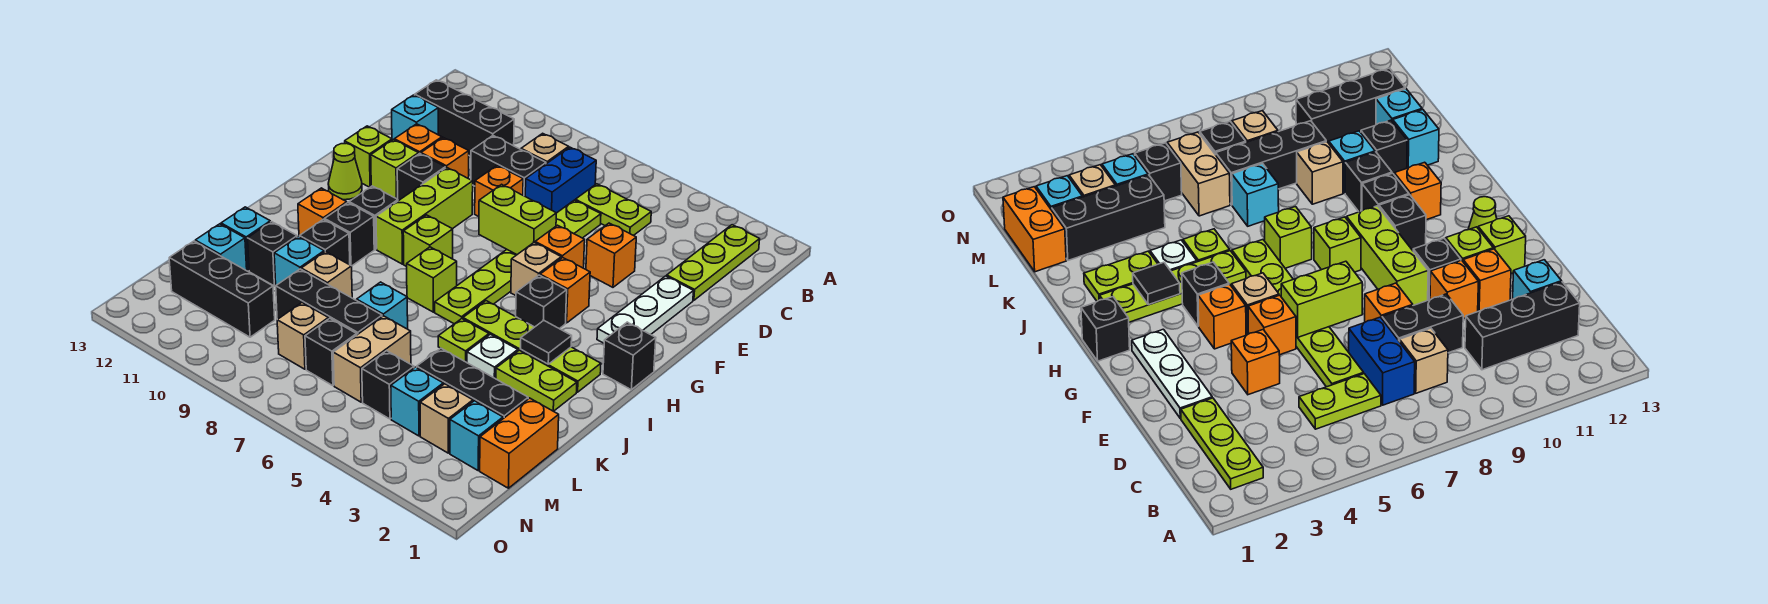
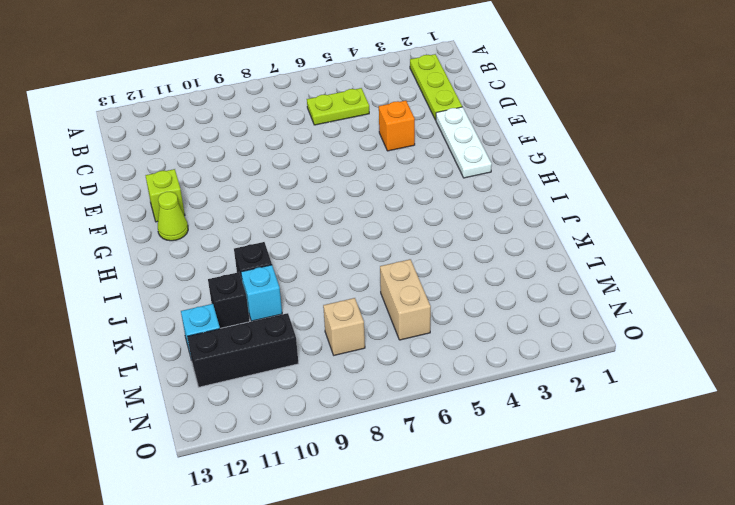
none -> blue 1x2 brick [525,147,596,213]
none -> tan 1x1 brick [521,133,569,164]
none -> black 1x3 brick [415,80,514,156]
none -> lime 1x6 plate [435,200,601,324]

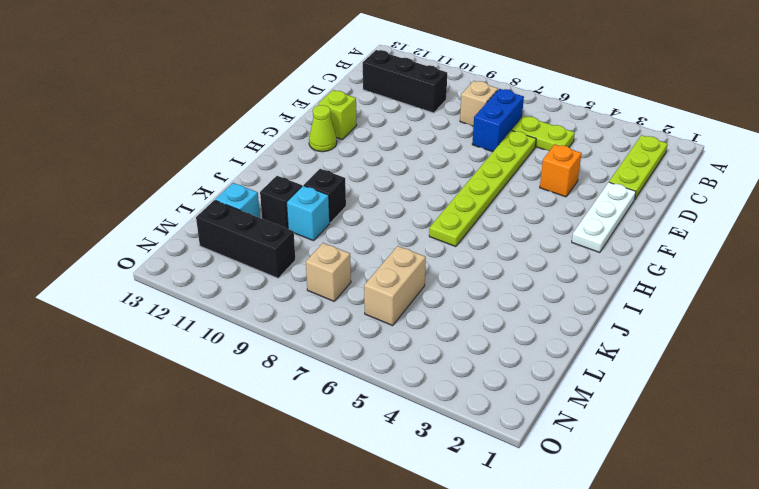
none -> black 1x2 brick [471,136,546,196]
none -> cyan 1x1 brick [392,95,438,140]
none -> orange 1x1 brick [475,165,523,217]
none -> orange 1x1 brick [421,138,469,178]

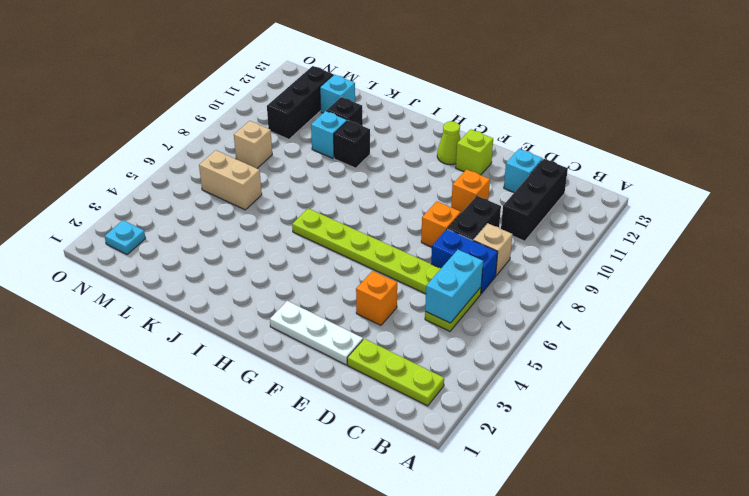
cyan 1x2 brick [425,250,483,323] -> none
cyan 1x1 plate [105,220,145,254] -> none
none -> orange 1x1 brick [394,124,442,154]
none -> orange 1x1 brick [535,225,585,268]
none -> lime 1x3 brick [376,168,473,264]
none -> black 1x1 brick [397,154,445,201]

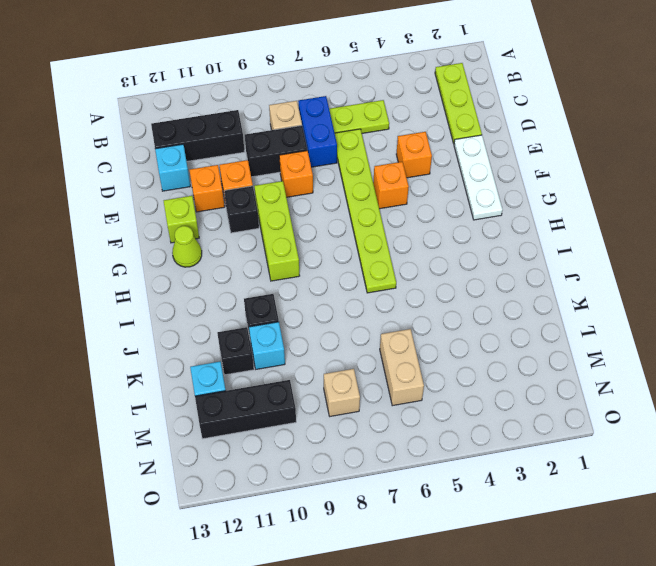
none -> lime 1x1 brick [371,140,419,199]
none -> orange 1x1 brick [540,257,590,323]
none -> tan 1x1 brick [511,243,561,296]
none -> black 1x1 brick [603,322,656,390]

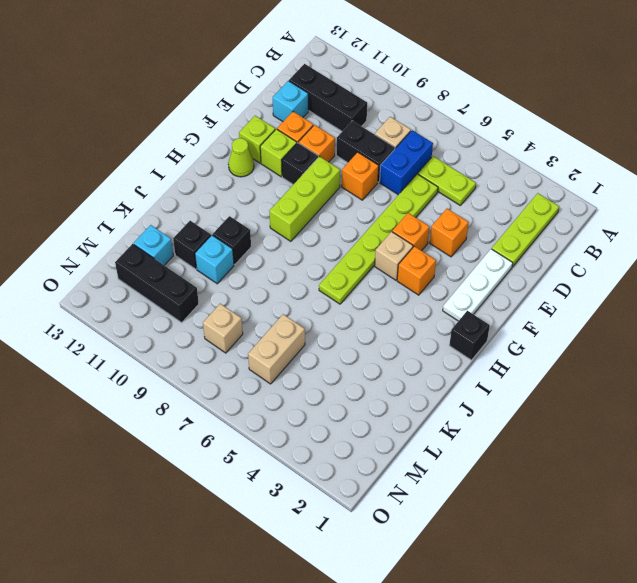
none -> black 1x1 brick [516,275,567,329]
none -> lime 1x1 brick [403,215,453,267]
none -> black 1x1 brick [349,186,398,249]
none -> lime 1x4 plate [463,301,601,392]

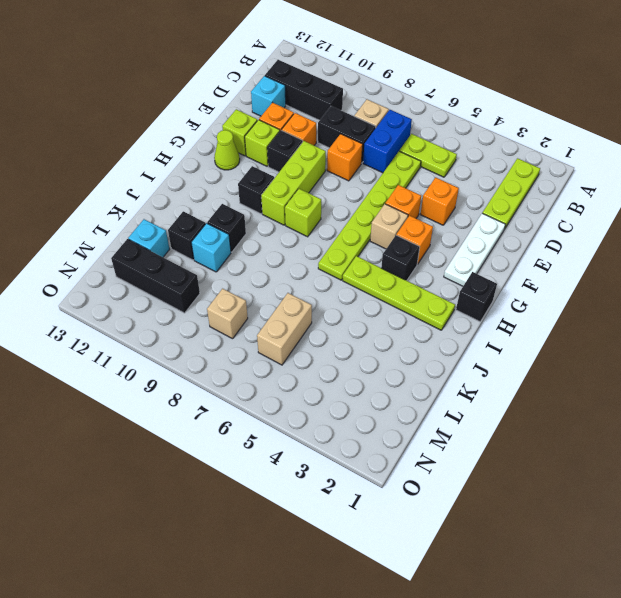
none -> lime 1x1 brick [407,247,457,312]
none -> black 1x1 brick [325,203,374,266]
none -> orange 1x1 brick [298,188,347,237]
none -> lime 1x2 plate [496,350,577,411]

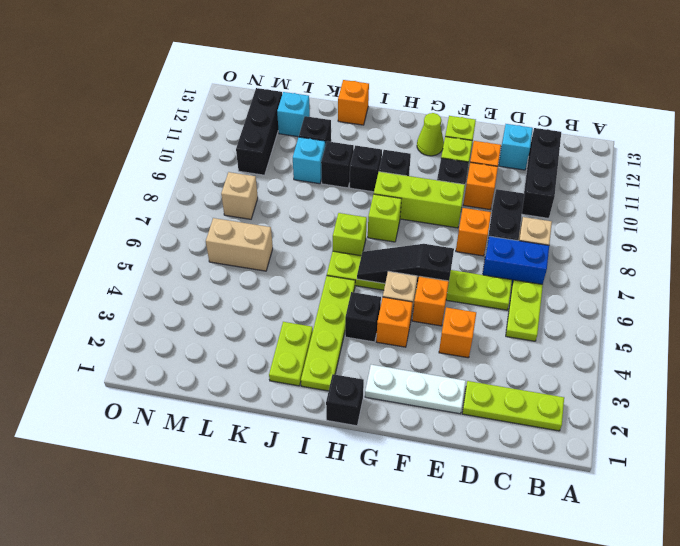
black 1x3 slope [357,244,454,288] -> lime 1x2 brick [479,184,556,254]
orange 1x1 brick [338,80,369,125] -> orange 1x1 brick moved to [298,188,347,237]
none -> white 1x1 plate [467,334,518,378]
none -> lime 1x1 plate [438,319,489,362]
none -> cyan 1x1 brick [357,282,408,329]
none -> tan 1x1 brick [301,251,352,298]

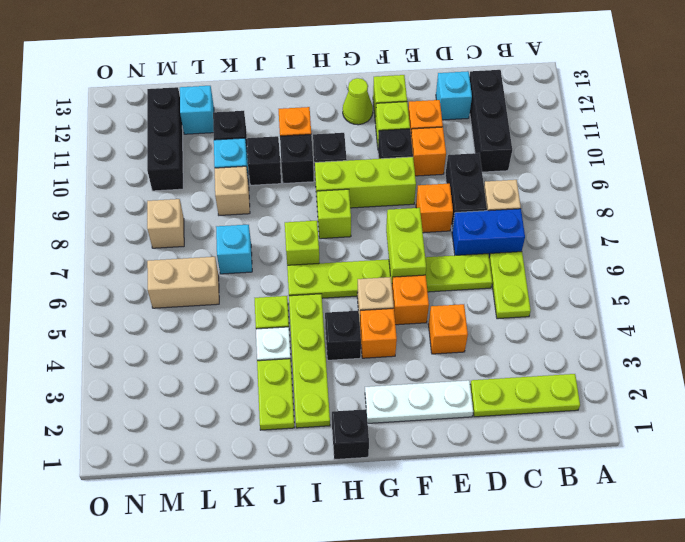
none -> cyan 1x1 brick [221,207,270,271]
none -> orange 1x2 brick [480,398,559,488]
none -> black 1x3 brick [417,348,528,419]
none -> black 1x3 brick [276,269,382,335]

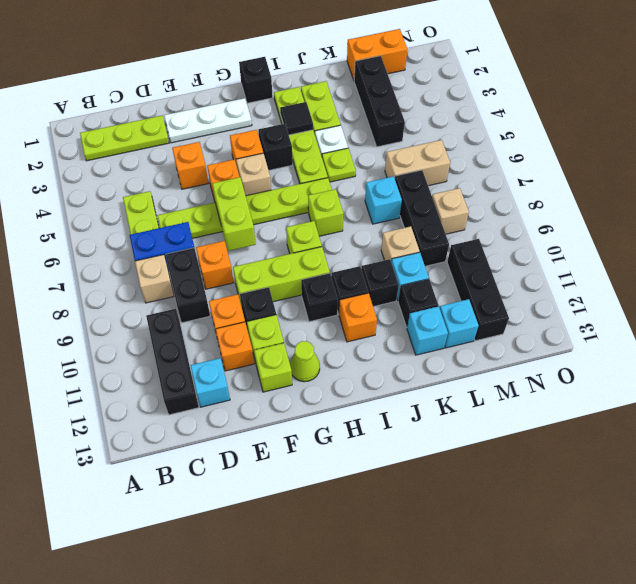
none -> cyan 1x1 brick [450,401,503,470]
none -> tan 1x1 brick [420,384,473,453]
none -> cyan 1x1 brick [391,367,443,436]
none -> black 1x1 brick [362,351,414,419]

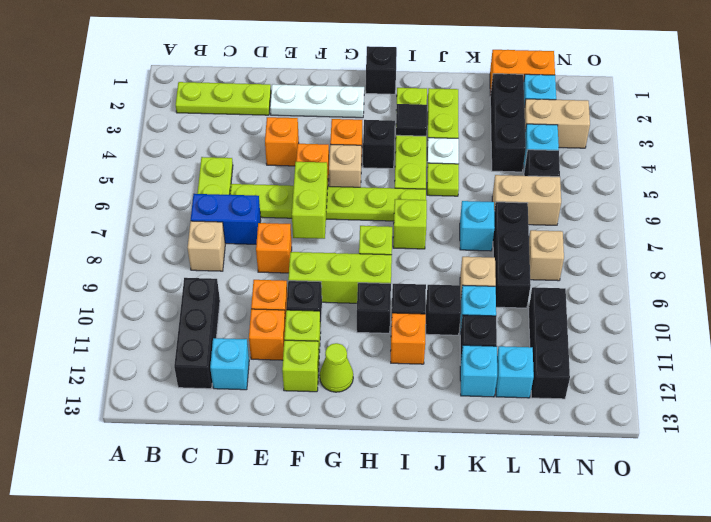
tan 1x2 brick [524,99,590,148] -> tan 1x1 brick [420,384,473,453]
none -> black 1x2 brick [471,136,546,196]
none -> black 1x1 brick [305,318,357,386]

